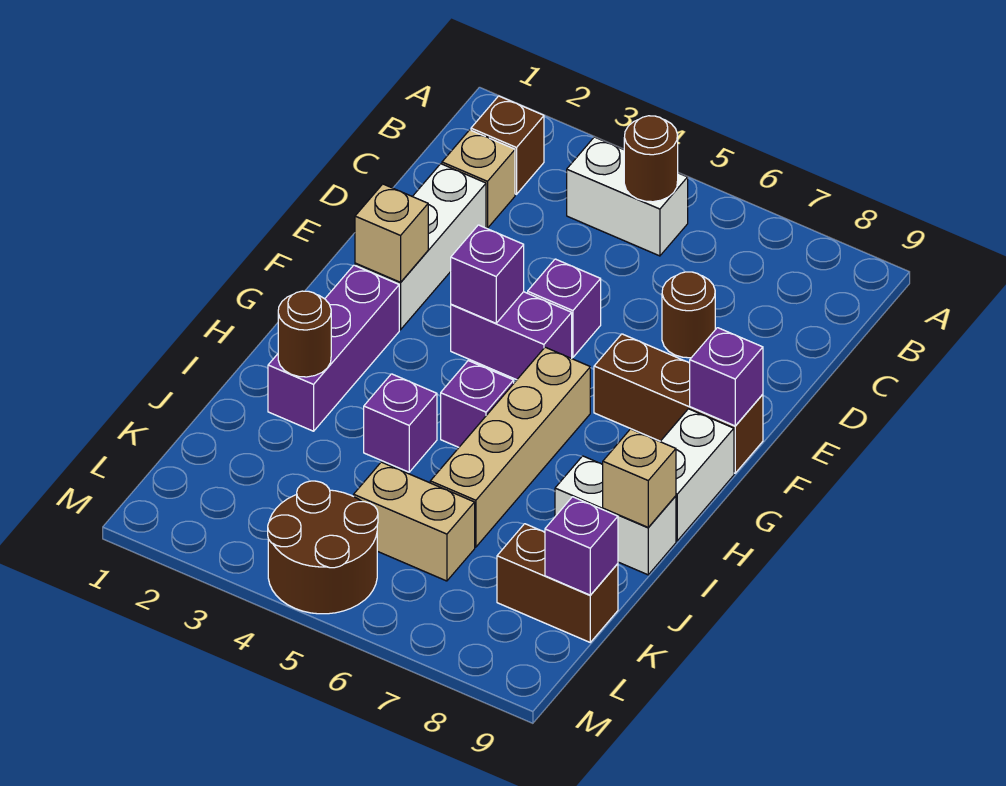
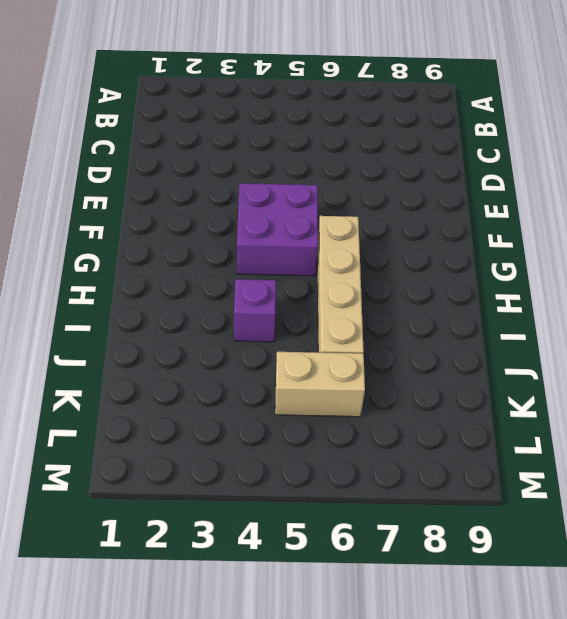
purple 2x2 brick [237,183,318,276] -> purple 1x2 brick [451,292,572,380]
none -> brown 1x1 brick [471,96,544,194]
none -> white 1x2 brick [567,137,688,256]
none -> tan 1x1 brick [442,130,515,228]

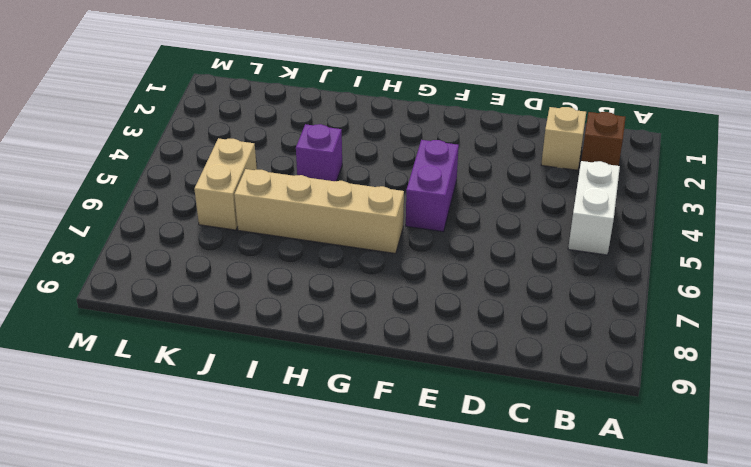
none -> white 1x3 brick [355,164,486,330]
none -> brown 1x1 round brick [662,272,715,358]
none -> purple 1x1 brick [528,259,601,357]

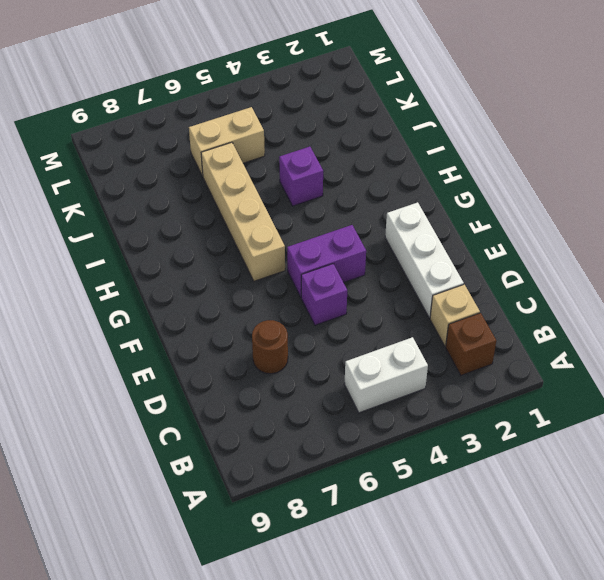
none -> brown 1x3 brick [594,334,763,473]
none -> purple 1x3 brick [268,265,399,431]
none -> white 1x2 brick [660,409,734,541]

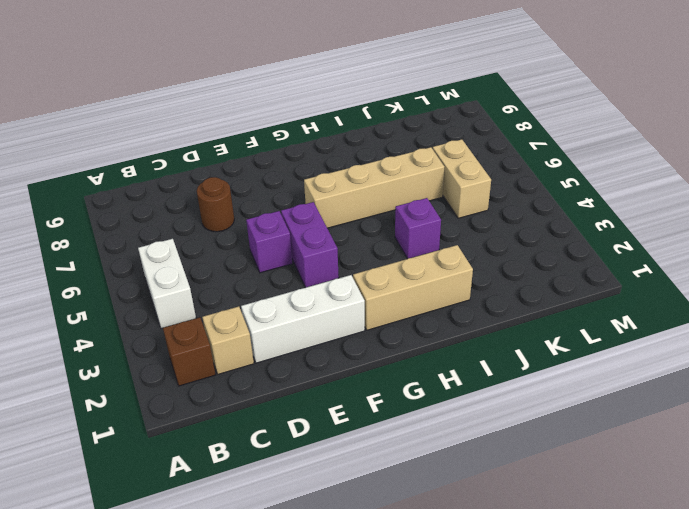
tan 1x3 brick [353,245,473,330] -> purple 1x3 brick [268,265,399,431]
none -> brown 1x3 brick [594,334,763,473]
none -> white 1x2 brick [660,409,734,541]
none -> purple 1x1 brick [441,361,514,447]

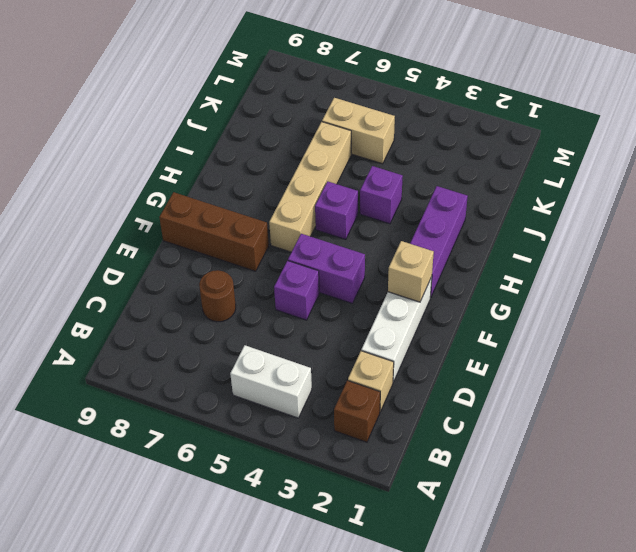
none -> white 1x2 brick [660,409,734,541]
none -> white 1x2 brick [555,456,676,575]
none -> brown 1x2 brick [497,524,618,642]

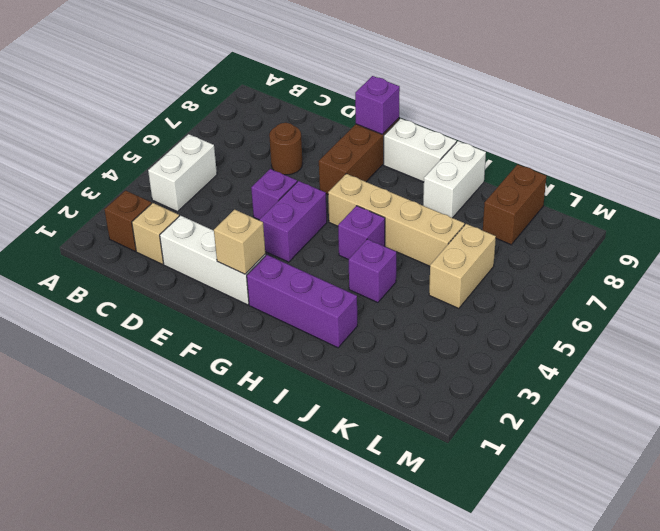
none -> brown 2x2 round brick [268,481,378,614]
none -> brown 1x1 round brick [624,116,678,202]
none -> purple 1x1 brick [451,225,524,323]

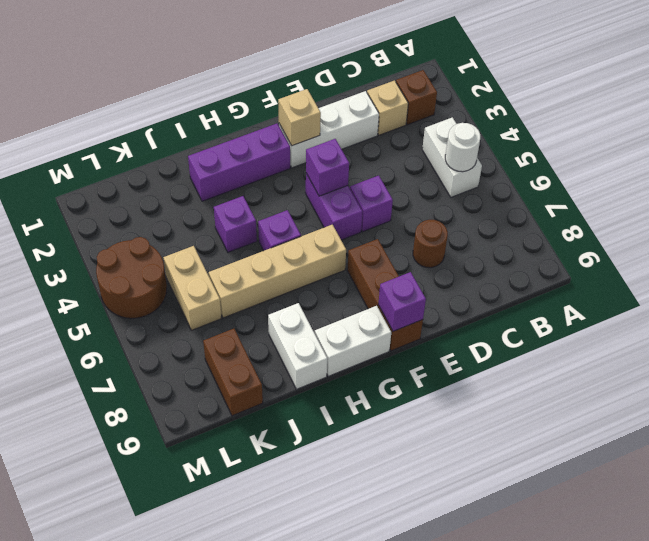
white 1x1 round brick [445,123,480,172] -> brown 1x1 round brick [624,116,678,202]
none -> brown 1x1 round brick [278,291,331,377]
none -> tan 1x1 brick [602,429,676,527]
none -> purple 1x1 brick [545,497,618,595]

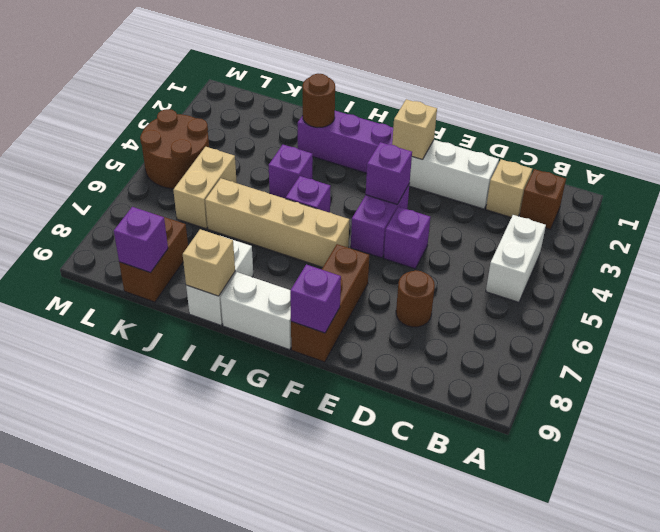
none -> brown 1x1 round brick [624,116,678,202]

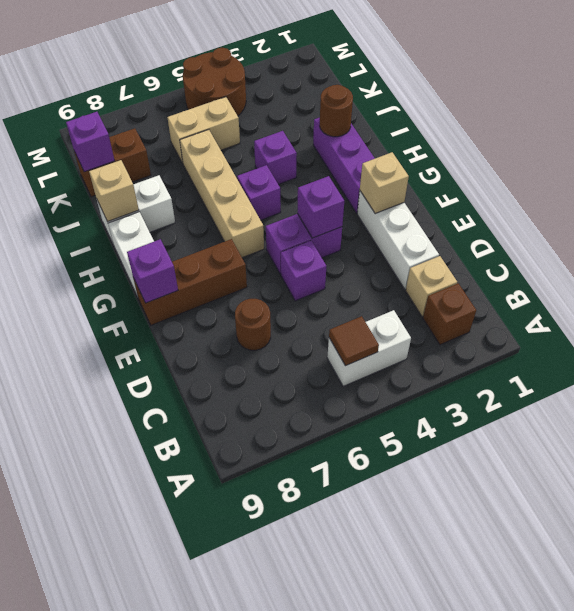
brown 1x1 tile [329,316,379,366] -> brown 1x1 round brick [624,116,678,202]

